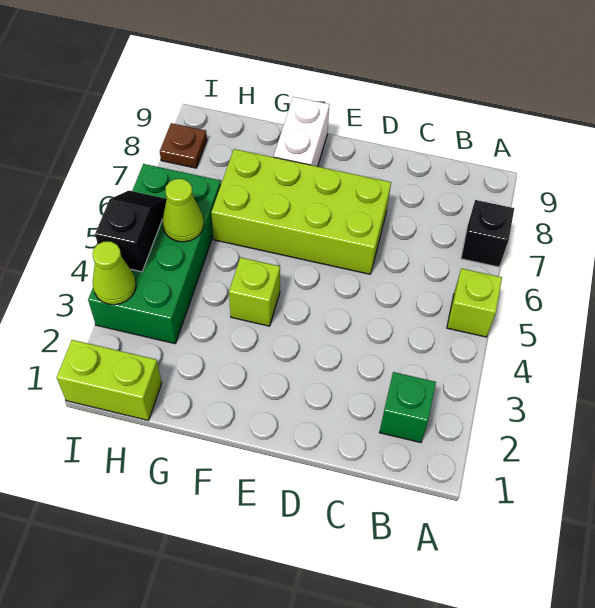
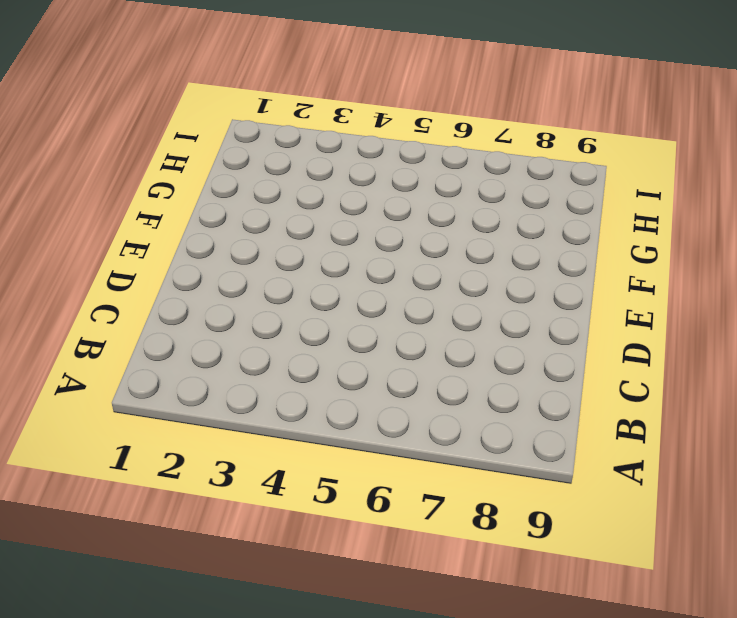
none -> lime 1x1 brick [447,268,502,337]
none -> black 1x1 brick [461,200,514,267]
none -> green 1x1 brick [379,372,436,443]

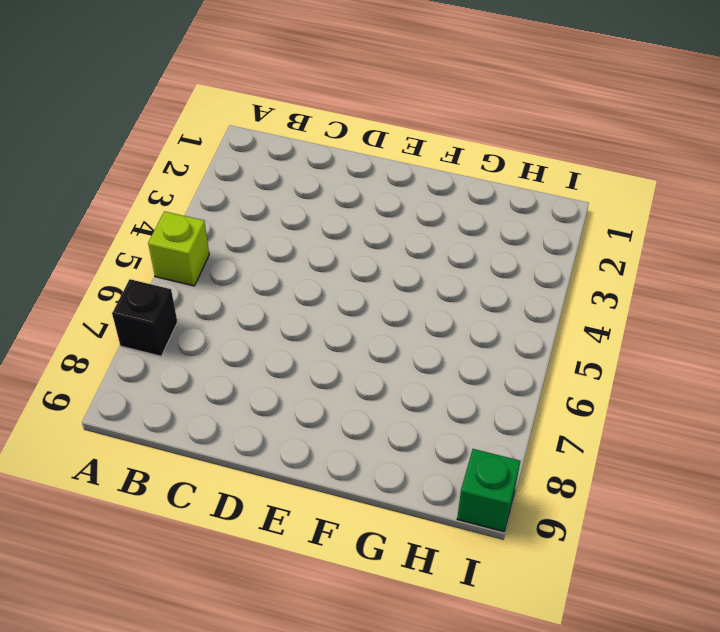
green 1x1 brick [457,449,520,532] -> green 1x1 brick moved to [379,372,436,443]
none -> lime 2x4 brick [211,149,391,274]
none -> lime 1x1 brick [229,257,280,326]
none -> white 1x2 brick [274,97,330,167]

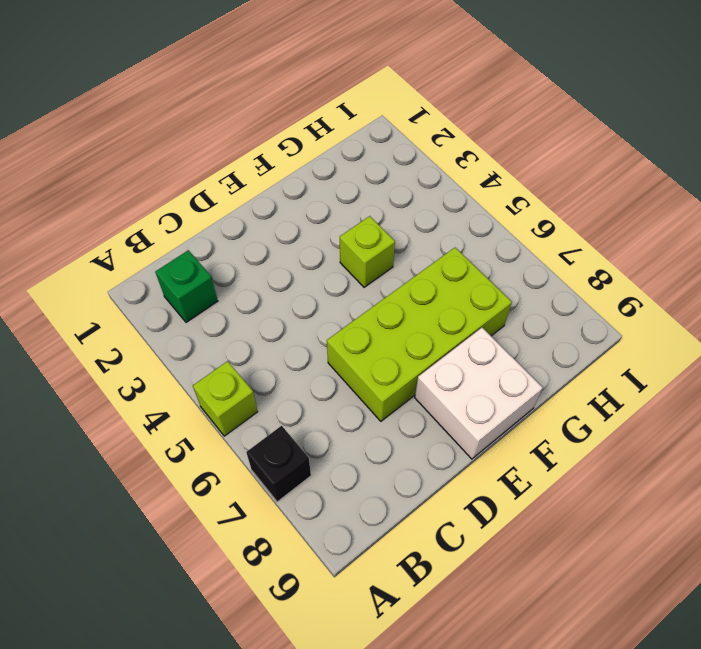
white 2x2 brick [415,328,543,459] -> white 1x2 brick [274,97,330,167]
none -> lime 1x2 brick [56,340,162,420]
none -> green 2x4 brick [88,164,221,344]
none -> brown 1x1 plate [160,123,207,168]

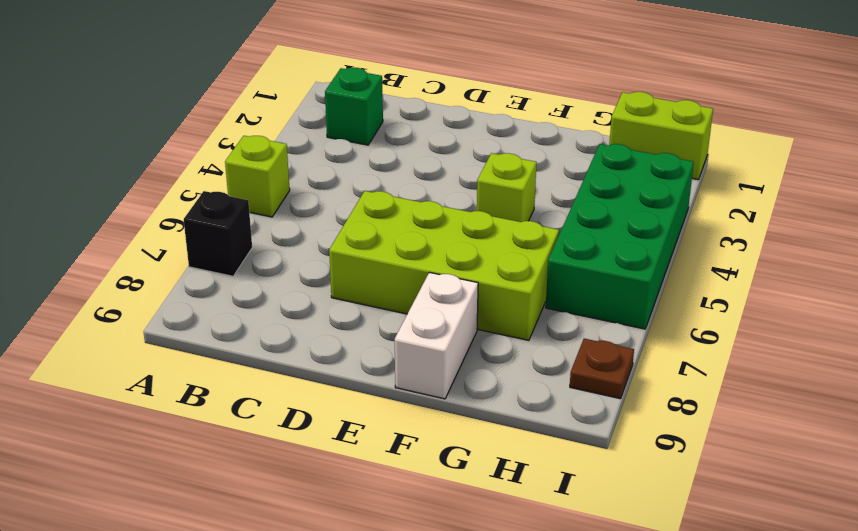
none -> lime 1x1 cone [162,179,204,242]
none -> lime 1x1 cone [92,242,136,305]
none -> black 1x2 slope [95,191,166,272]

